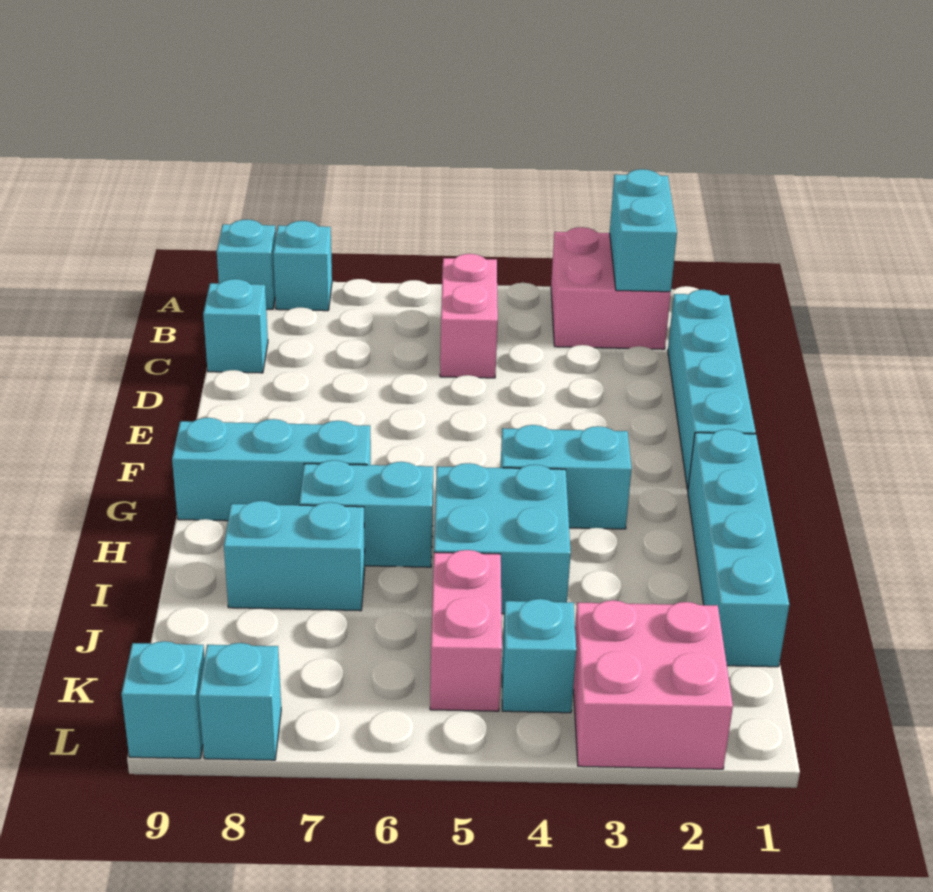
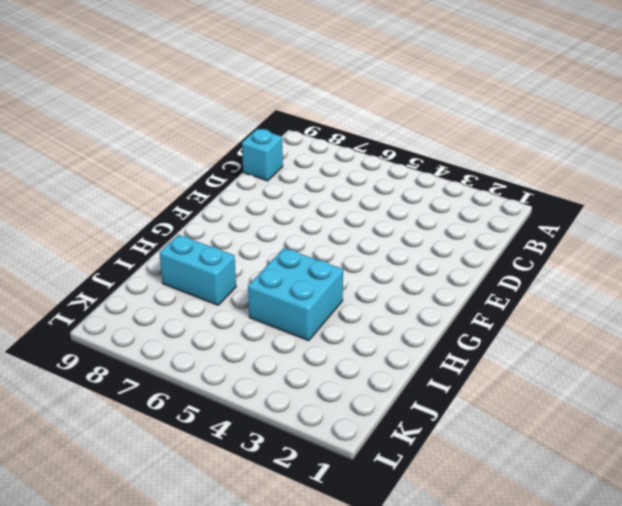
none -> pink 2x2 brick [551,227,671,349]
none -> cyan 1x1 brick [273,221,332,311]
none -> cyan 1x1 brick [217,220,276,309]

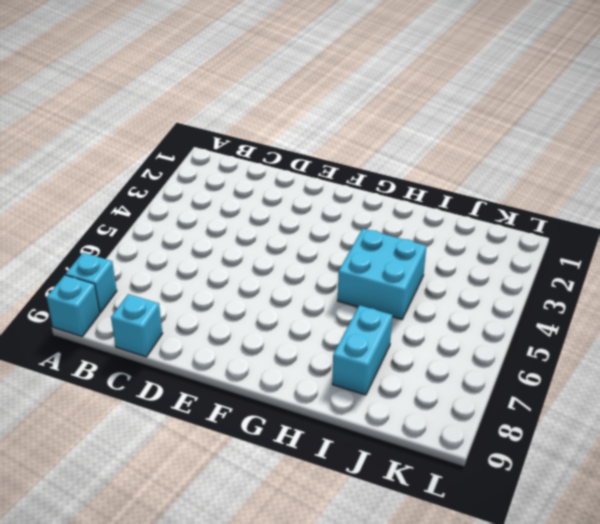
none -> pink 2x2 brick [551,227,671,349]
none -> pink 1x2 brick [440,254,498,378]
none -> cyan 1x4 brick [668,290,756,490]

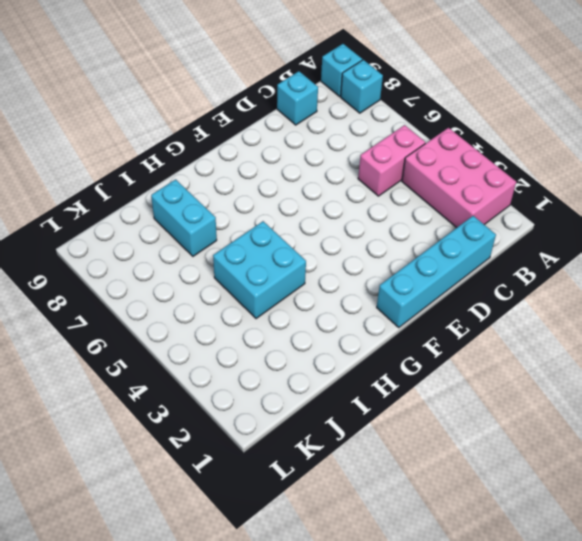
pink 2x3 brick [402,128,516,228] -> pink 2x2 brick [551,227,671,349]
none -> cyan 1x4 brick [688,429,789,667]
none -> cyan 1x2 brick [500,425,632,529]
none -> cyan 1x3 brick [172,418,371,521]

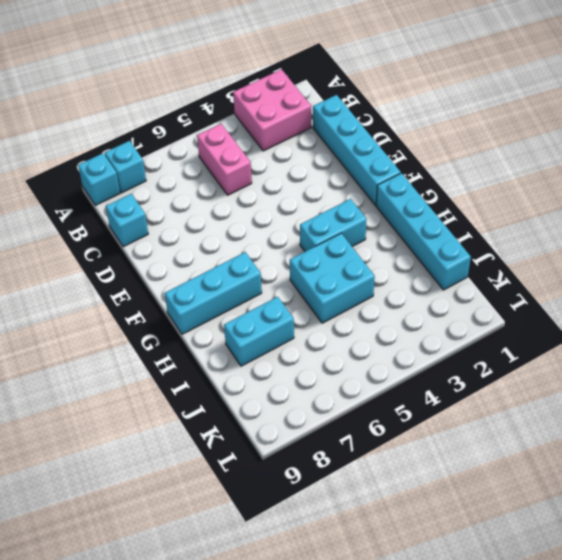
none -> cyan 1x2 brick [299,460,433,567]
none -> pink 1x2 brick [430,550,502,711]
none -> pink 2x2 brick [573,600,733,769]

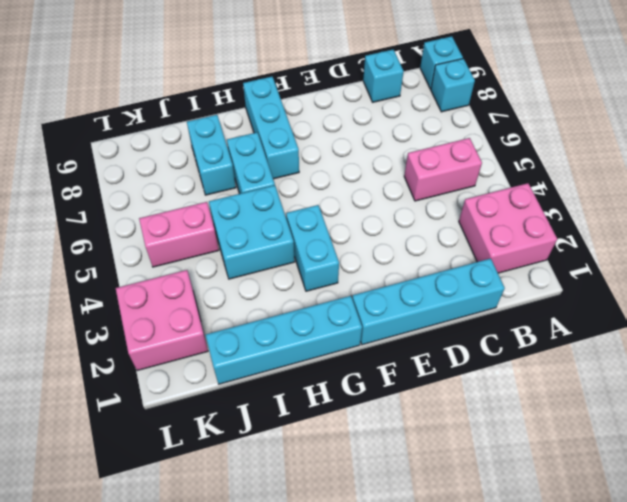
none -> cyan 1x1 brick [502,599,576,713]
none -> cyan 1x1 brick [199,643,281,760]
none -> cyan 1x1 brick [121,641,205,759]

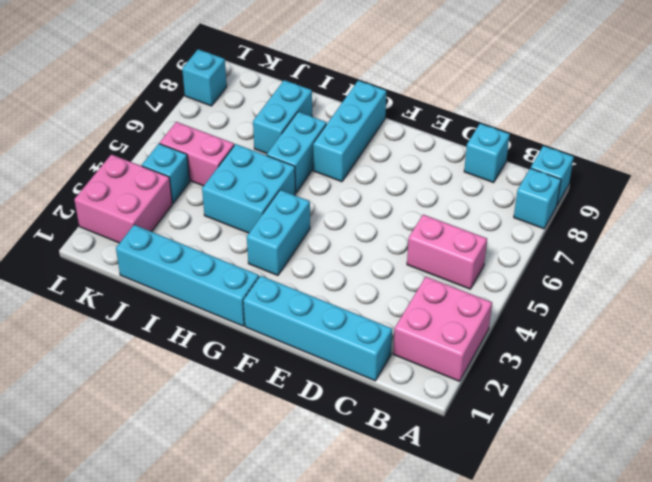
none -> cyan 1x1 brick [121,641,205,759]
none -> cyan 1x2 brick [610,169,677,292]

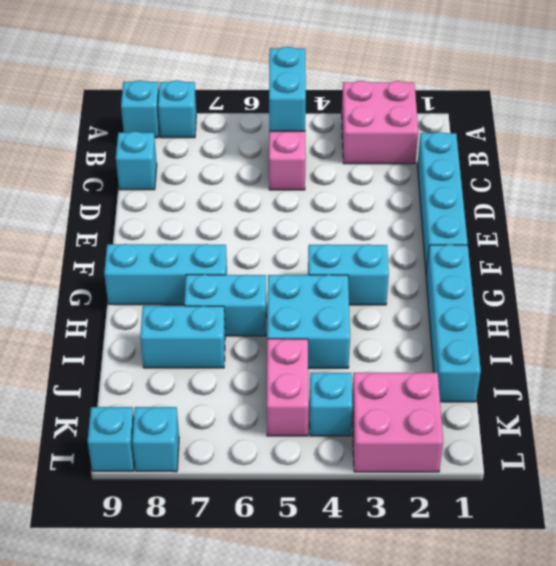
cyan 1x2 brick [269,47,306,131] -> cyan 1x2 brick moved to [610,169,677,292]

